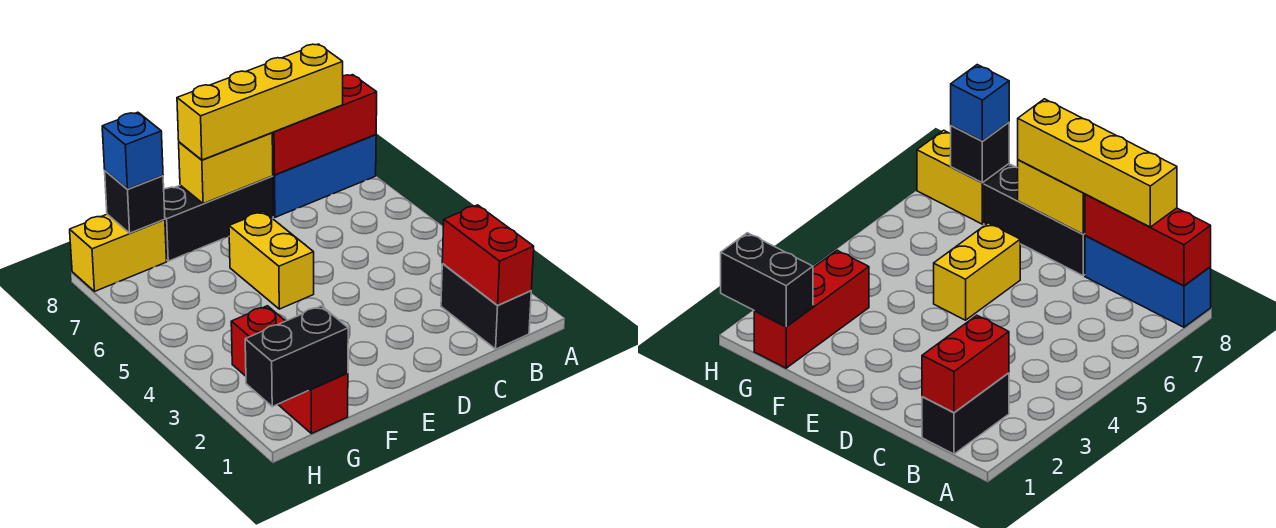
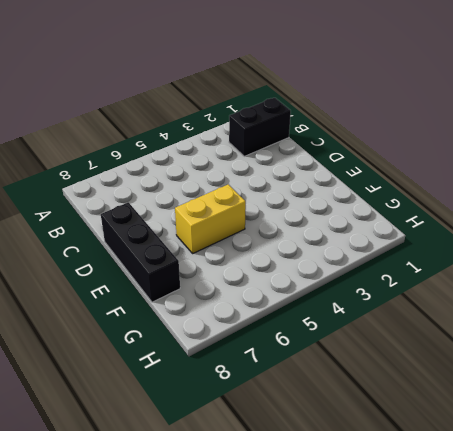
none -> blue 1x3 brick [273,135,376,217]
none -> red 1x3 brick [231,306,348,434]
none -> yellow 1x2 brick [70,214,167,292]

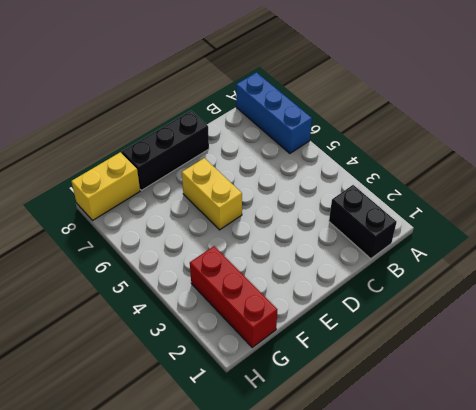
blue 1x3 brick [236,72,312,153] -> blue 1x3 brick turned to [273,135,376,217]
none -> red 1x3 brick [272,75,377,175]
none -> red 1x2 brick [442,205,534,305]
none -> yellow 1x2 brick [179,133,273,204]

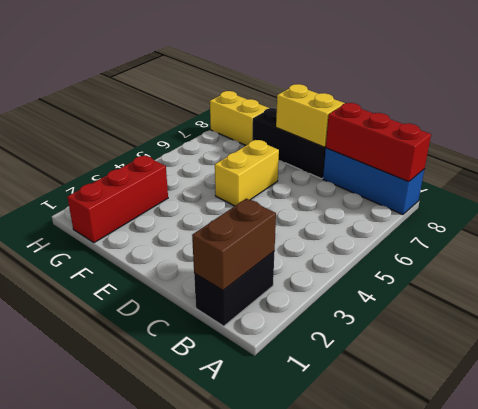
brown 1x2 brick [192,198,276,290] -> red 1x2 brick [442,205,534,305]
none -> black 1x2 brick [245,306,348,407]
none -> black 1x1 brick [105,171,165,233]
none -> yellow 1x4 brick [177,44,343,160]

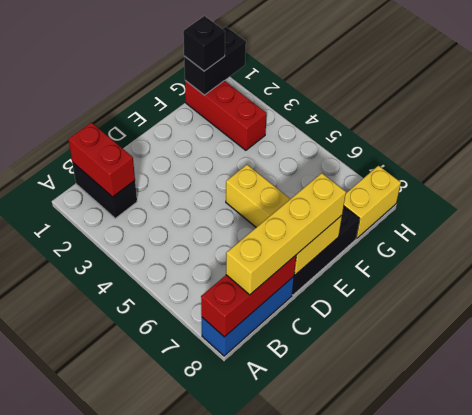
black 1x1 brick [183,16,225,71] -> black 1x1 brick moved to [105,171,165,233]
none -> blue 1x1 brick [102,112,163,189]

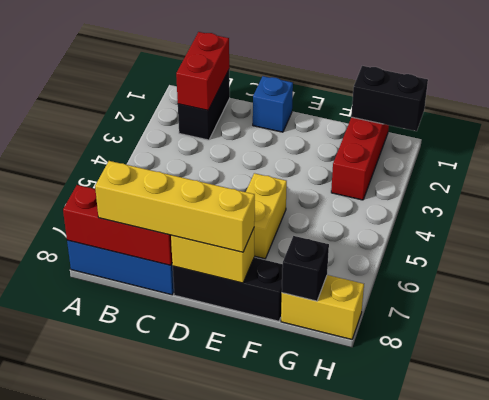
blue 1x1 brick [253,76,293,132] -> blue 1x1 brick moved to [102,112,163,189]

